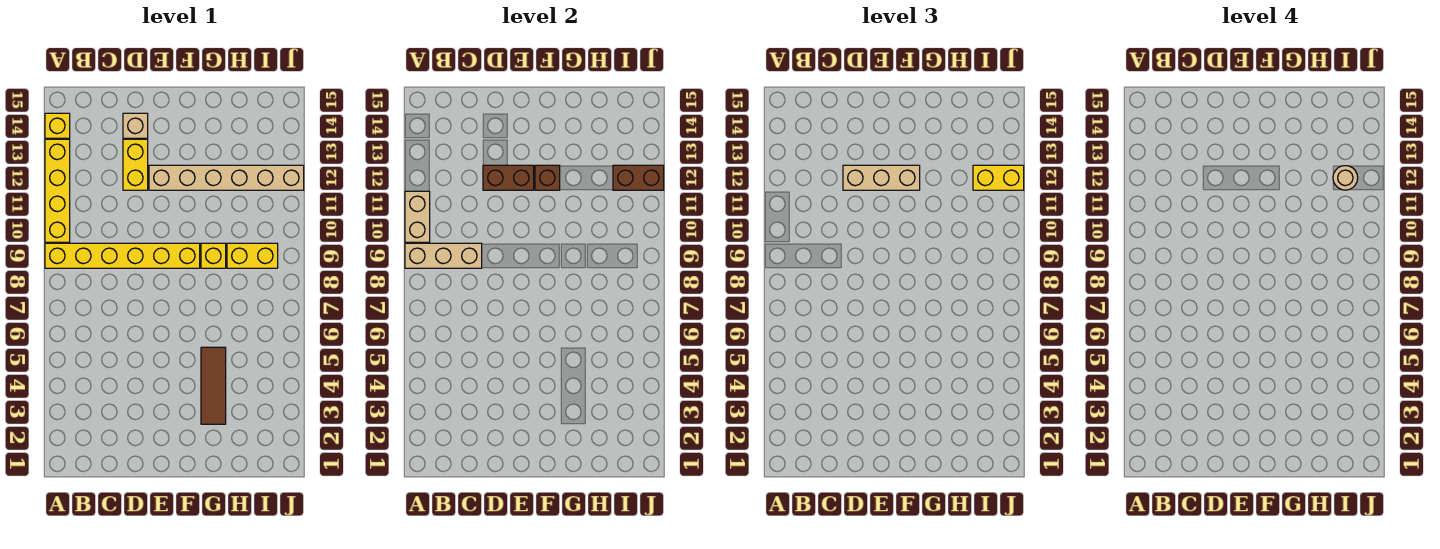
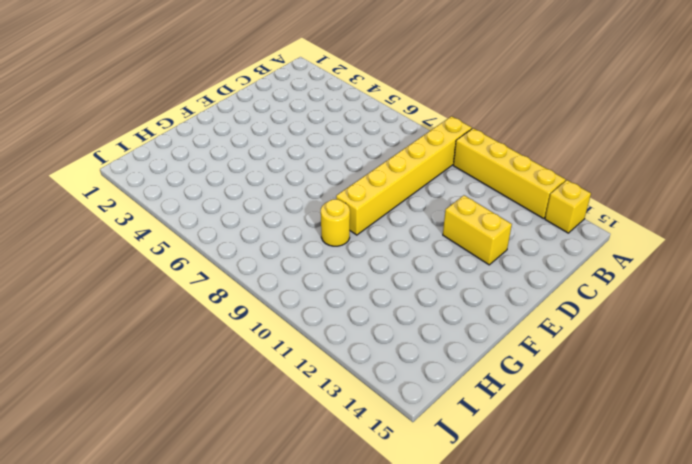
yellow 1x1 round brick [321,199,350,246] -> yellow 1x1 brick [201,243,226,268]
none -> tan 1x1 brick [123,113,148,138]
none -> tan 1x6 brick [149,165,304,190]
none -> brown 1x3 tile [201,347,226,424]

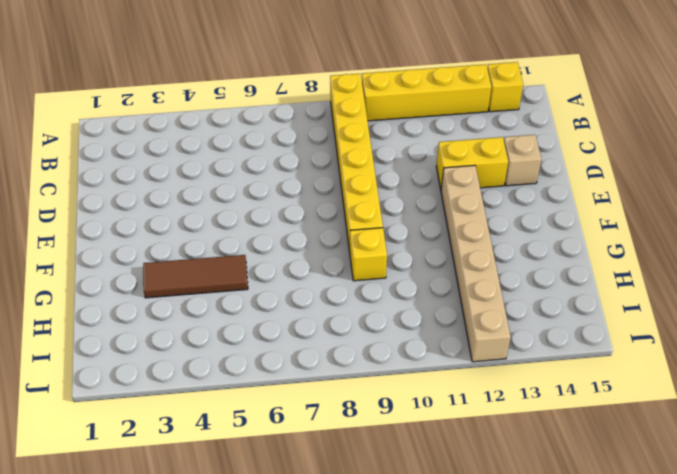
none -> yellow 1x2 brick [227,243,278,268]
none -> tan 1x3 brick [405,243,482,268]
none -> tan 1x2 brick [405,191,430,242]

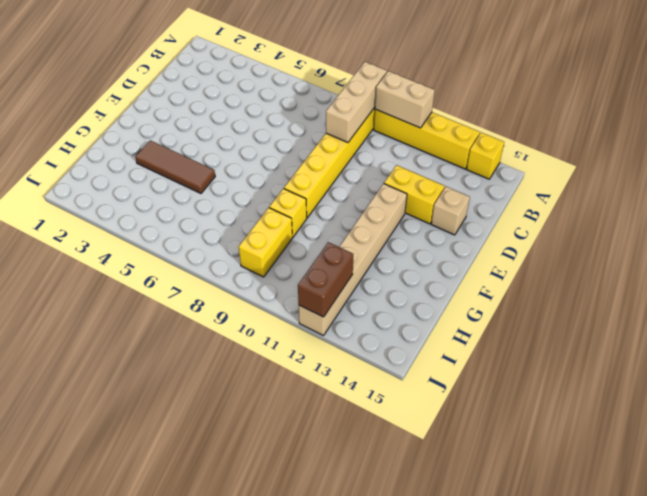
none -> brown 1x2 brick [483,165,534,190]
none -> brown 1x1 brick [535,165,560,190]
none -> tan 1x3 brick [843,165,920,190]

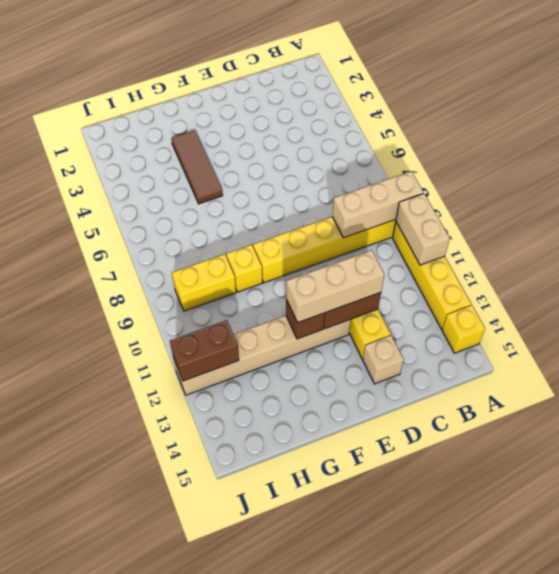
none -> yellow 1x2 brick [973,165,1024,190]
none -> tan 1x1 round brick [1333,166,1358,190]

